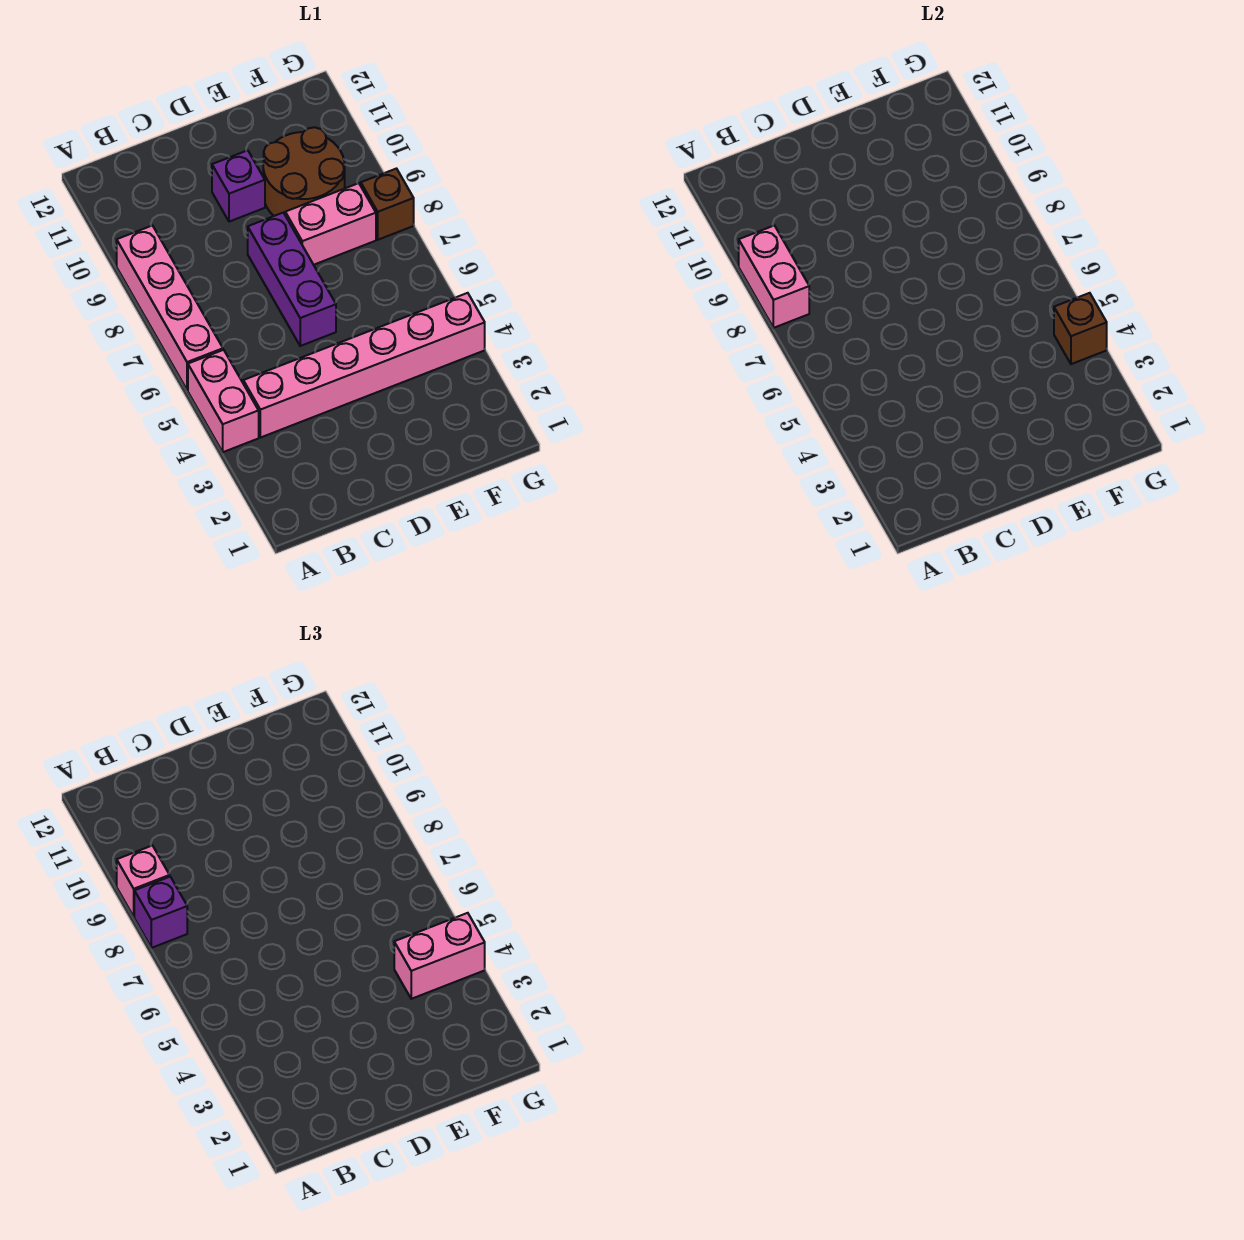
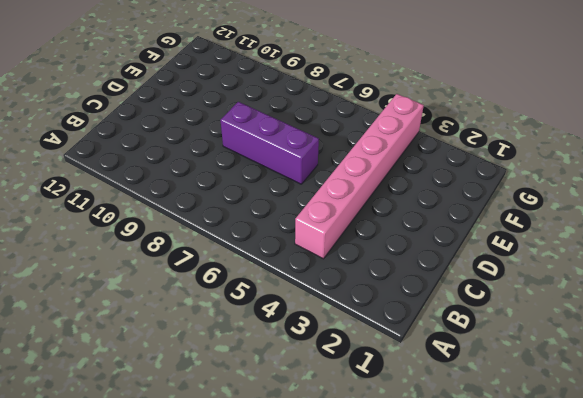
none -> pink 1x2 brick [188,350,259,452]
none -> pink 1x4 brick [117,226,223,390]
none -> purple 1x1 brick [212,150,265,222]

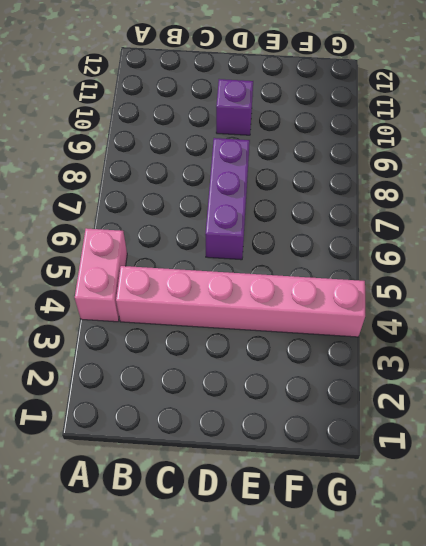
none -> pink 1x4 brick [117,226,223,390]
none -> pink 1x2 brick [285,183,376,265]
none -> brown 2x2 round brick [263,127,345,216]

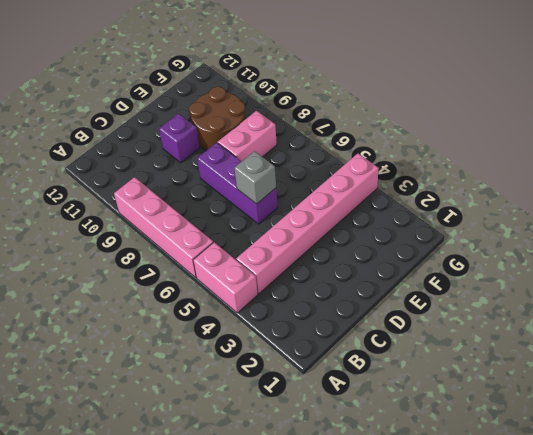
grey 1x1 brick [235,151,276,204] -> none
none -> brown 1x1 brick [361,169,414,240]
none -> pink 1x2 brick [739,226,809,328]
none -> brown 1x1 brick [1054,293,1107,364]

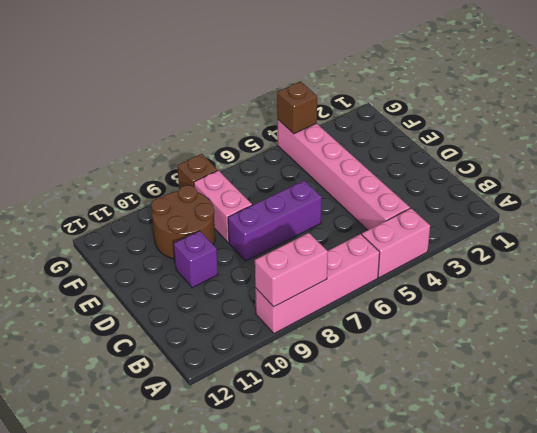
none -> purple 1x1 brick [134,877,187,948]
none -> pink 1x1 brick [117,846,170,916]
none -> pink 1x2 brick [394,913,485,999]

